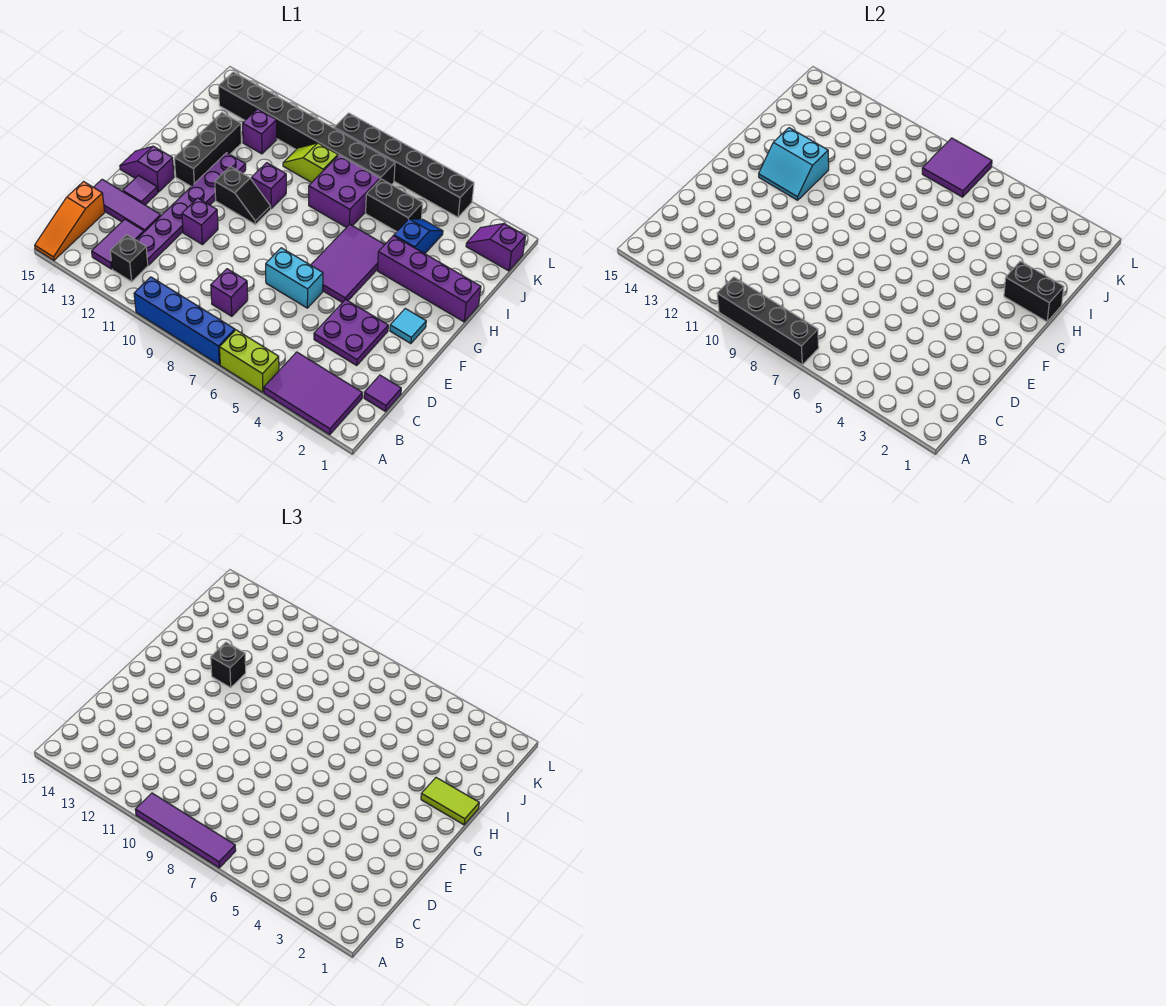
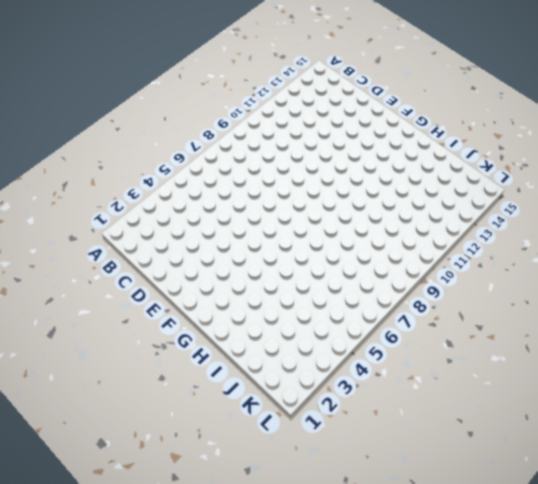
none -> purple 2x3 tile [264,352,362,435]
none -> lime 1x2 brick [220,330,279,392]
none -> blue 1x4 brick [134,277,235,365]
none -> orange 1x3 slope [35,182,105,260]

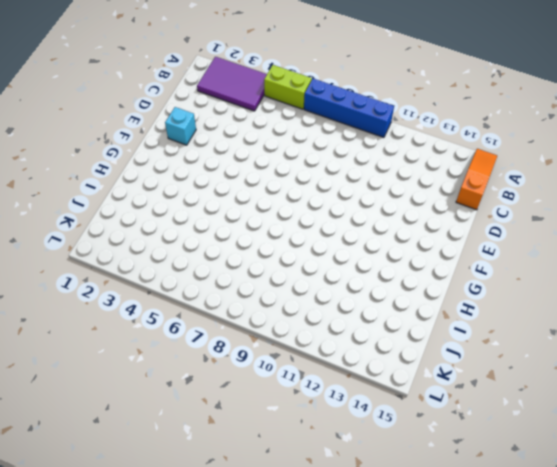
cyan 1x1 brick [165,107,196,145] -> none
none -> black 1x1 brick [110,235,148,282]
none -> purple 1x2 tile [92,219,144,269]
none -> purple 1x1 tile [364,375,401,411]
none -> purple 1x1 brick [211,269,248,316]

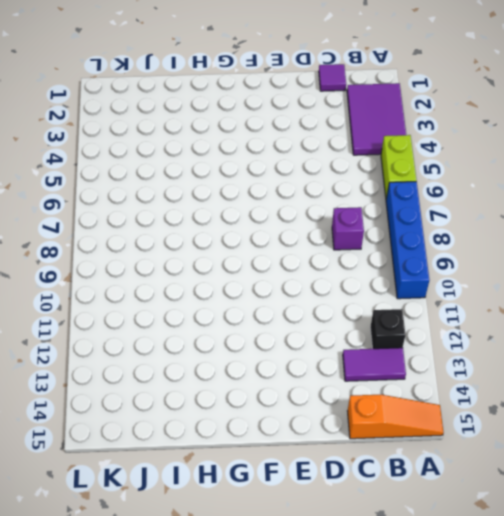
none -> purple 1x6 plate [137,153,246,265]
none -> purple 2x2 plate [314,299,388,366]
none -> purple 1x3 tile [94,179,161,232]
none -> cyan 1x2 brick [266,248,323,308]

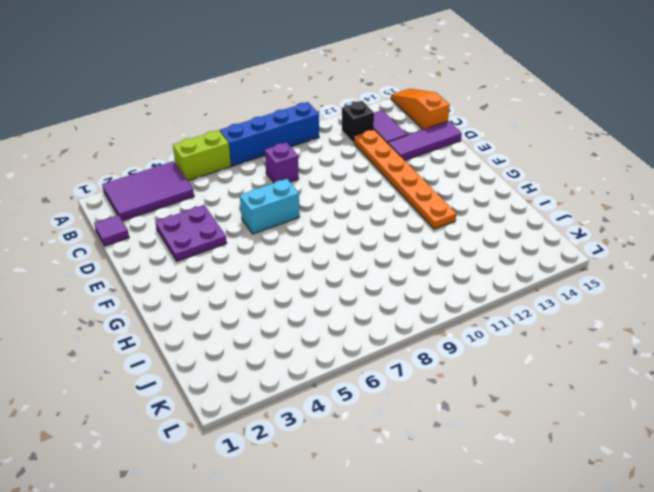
orange 1x6 plate [354,129,456,229] -> purple 1x6 plate [137,153,246,265]
none -> purple 1x1 brick [182,198,218,245]
none -> purple 1x1 tile [123,176,158,205]
none -> cyan 1x1 tile [390,309,426,344]
none -> purple 2x3 tile [311,224,385,303]

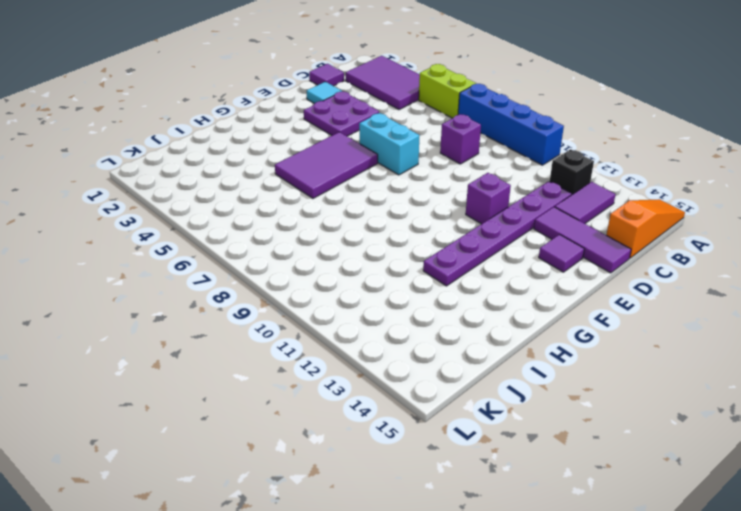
cyan 1x1 tile [307,82,342,104] -> cyan 1x1 tile moved to [390,309,426,344]
none -> purple 1x2 slope [120,146,174,192]
none -> black 1x2 slope [215,166,271,224]
none -> black 1x3 brick [174,113,241,186]
none -> purple 1x4 brick [377,236,481,322]

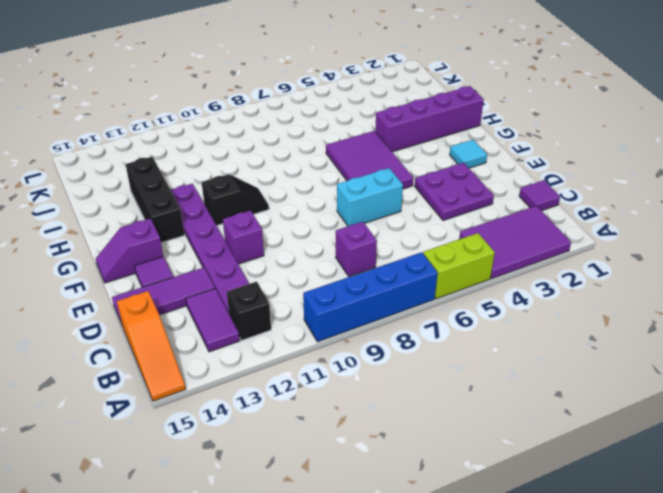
none -> purple 1x1 brick [251,163,286,208]
none -> blue 1x2 slope [394,219,443,254]
none -> purple 2x2 brick [309,155,380,228]
none -> black 1x2 brick [366,179,423,232]

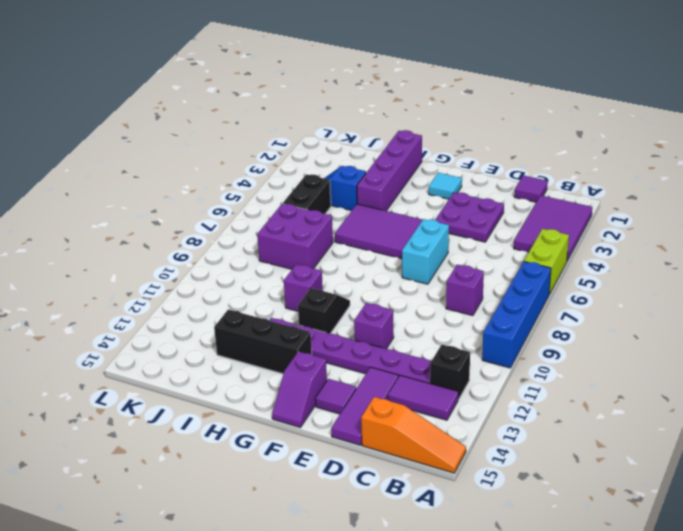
none -> lime 1x2 slope [283,143,338,183]
none -> purple 1x1 brick [243,109,277,154]
none -> purple 1x2 slope [466,224,526,271]
none -> black 1x8 brick [219,72,395,185]

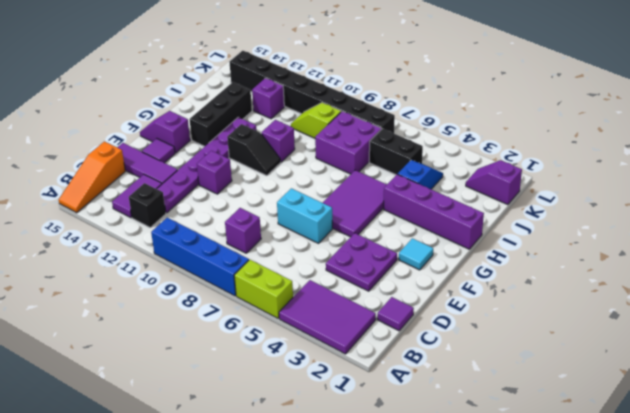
none -> black 1x6 brick [334,113,474,217]
none -> black 1x4 brick [717,277,819,365]
none -> cyan 2x2 slope [759,128,829,200]
none -> black 1x2 brick [1004,261,1064,322]

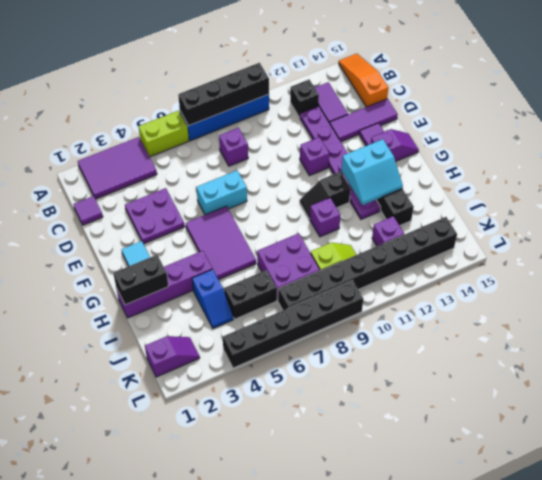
cyan 2x2 slope [341,139,403,205] -> cyan 2x2 slope turned to [759,128,829,200]
none -> purple 2x2 tile [922,138,992,197]
none -> purple 1x4 tile [135,793,236,868]
none -> lime 1x2 tile [421,778,479,825]
none -> black 1x1 brick [211,642,246,688]

